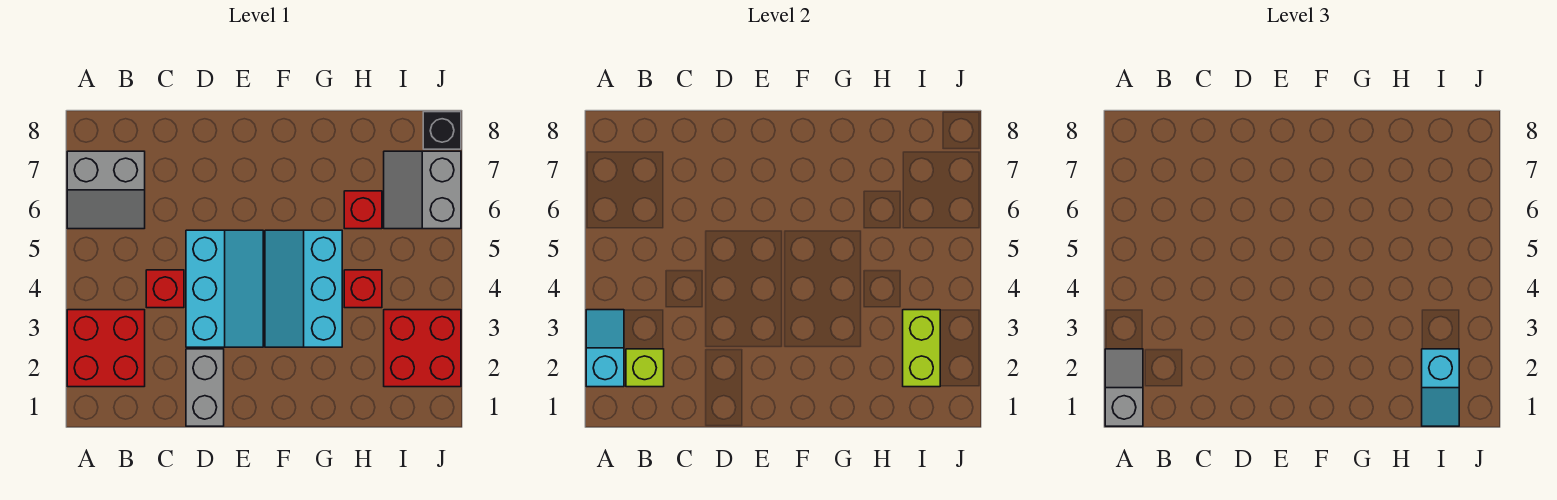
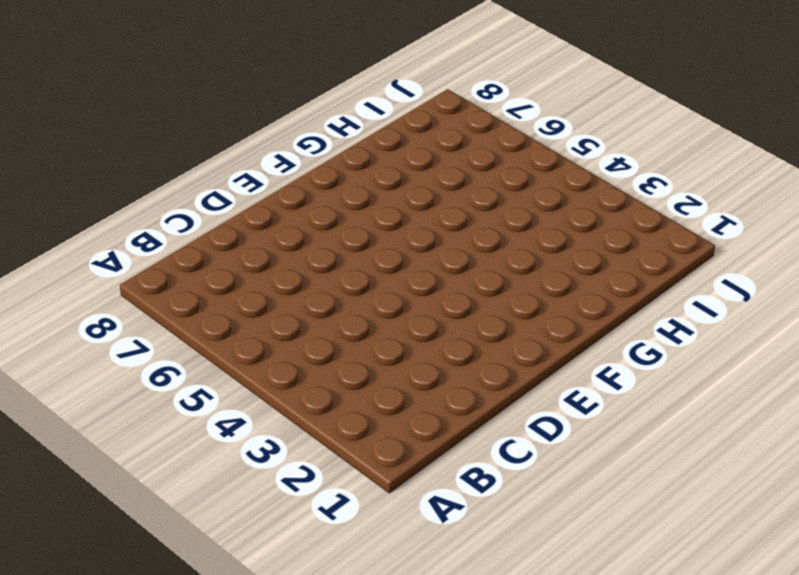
none -> red 2x2 brick [67,310,145,387]
none -> grey 2x2 slope [67,151,145,229]
none -> red 1x1 brick [146,270,184,308]

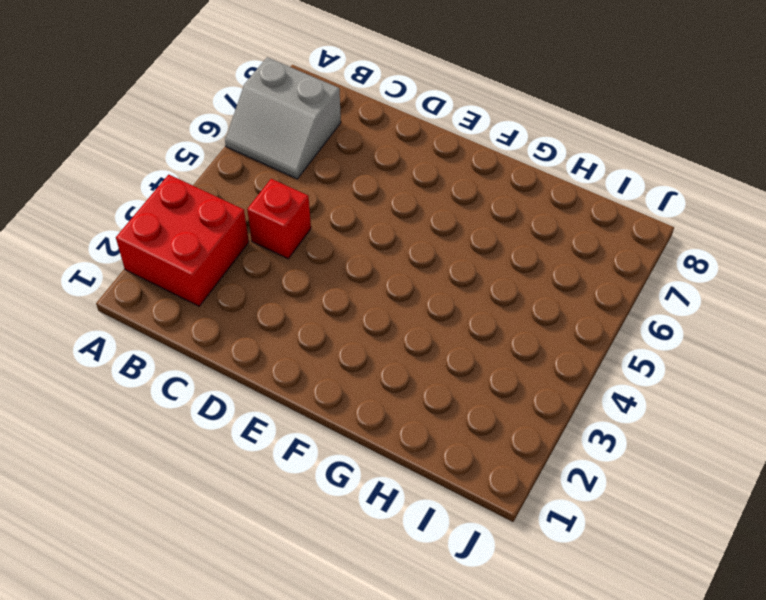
none -> grey 1x2 brick [186,349,224,426]
none -> cyan 2x3 slope [186,230,263,347]
none -> cyan 2x3 slope [265,230,342,347]

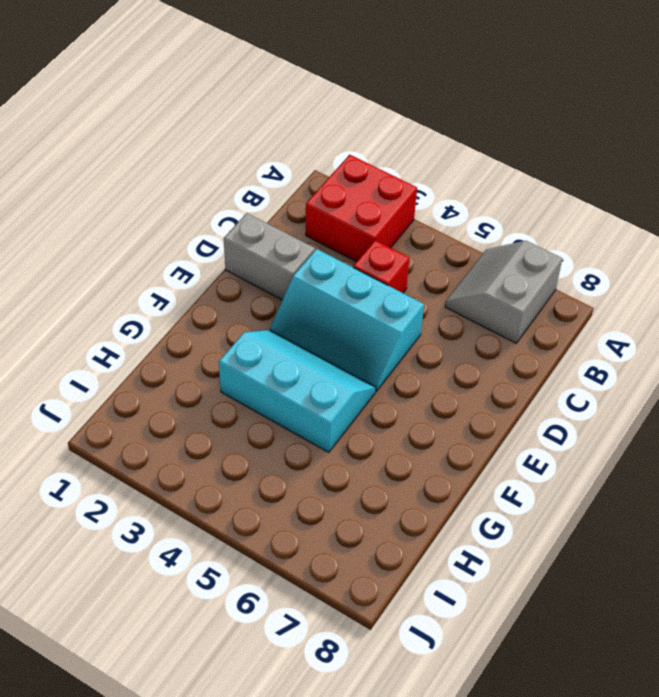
none -> red 1x1 brick [344,270,382,308]
none -> red 1x1 brick [344,191,382,229]
none -> red 2x2 brick [384,310,461,387]

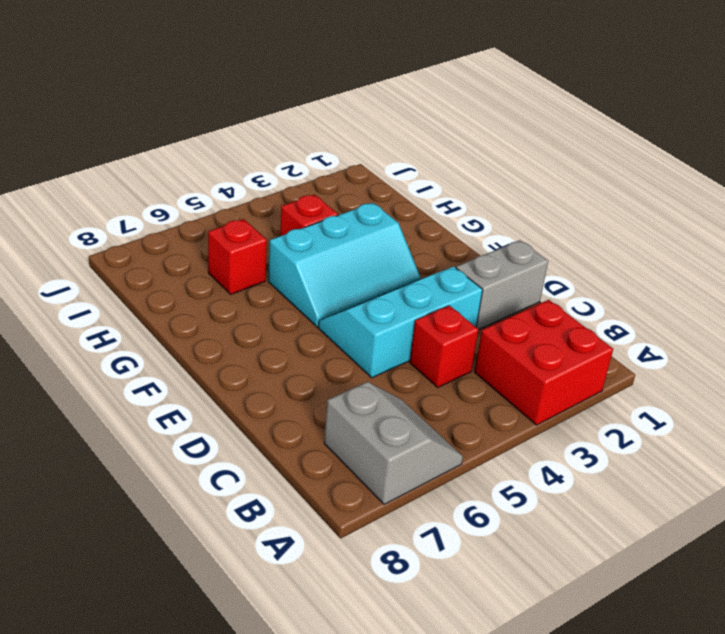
none -> red 2x2 brick [384,310,461,387]
none -> grey 2x2 slope [384,151,461,229]
none -> black 1x1 brick [423,112,461,149]

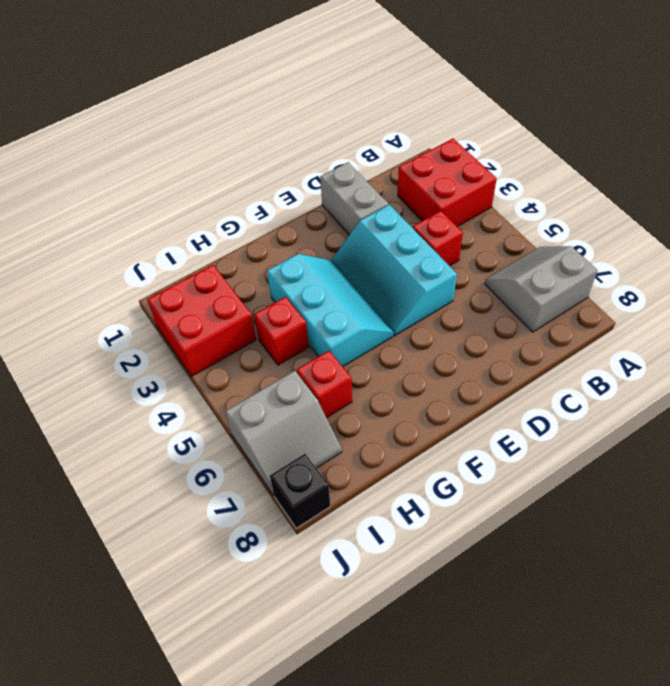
grey 2x2 slope [225,371,342,495] -> grey 2x2 slope turned to [384,151,461,229]
none -> cyan 1x2 slope [586,310,624,387]
none -> lime 1x1 brick [626,349,664,387]
none -> lime 1x2 brick [903,310,940,387]

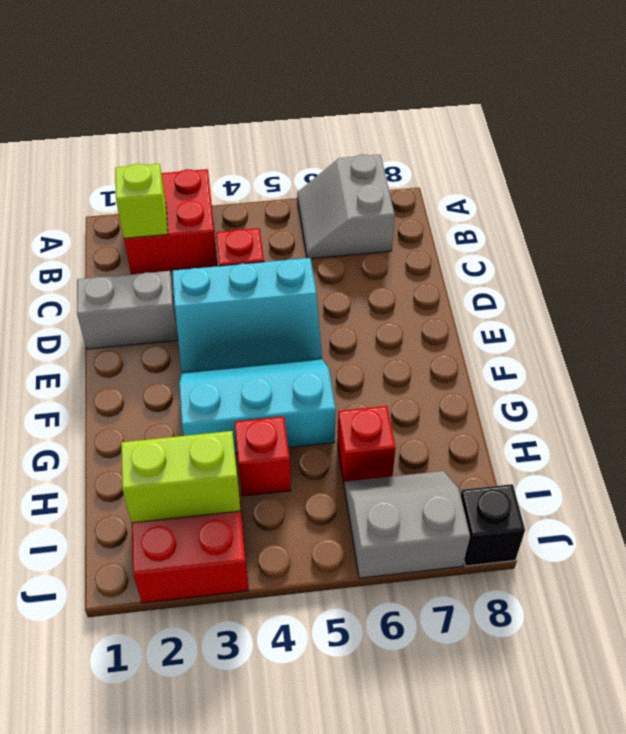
none -> cyan 1x2 slope [586,310,624,387]
none -> grey 1x2 slope [1105,349,1143,426]
none -> cyan 1x2 slope [1422,349,1459,426]

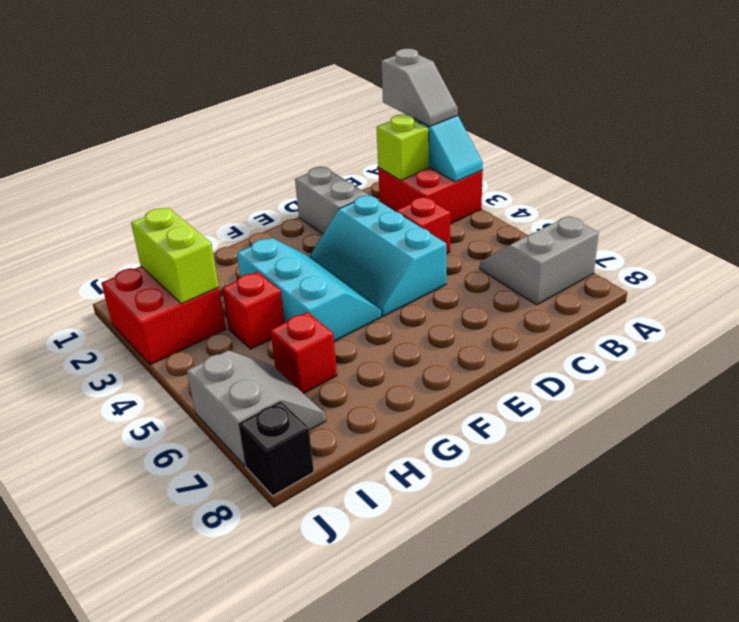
none -> cyan 1x2 slope [1422,349,1459,426]

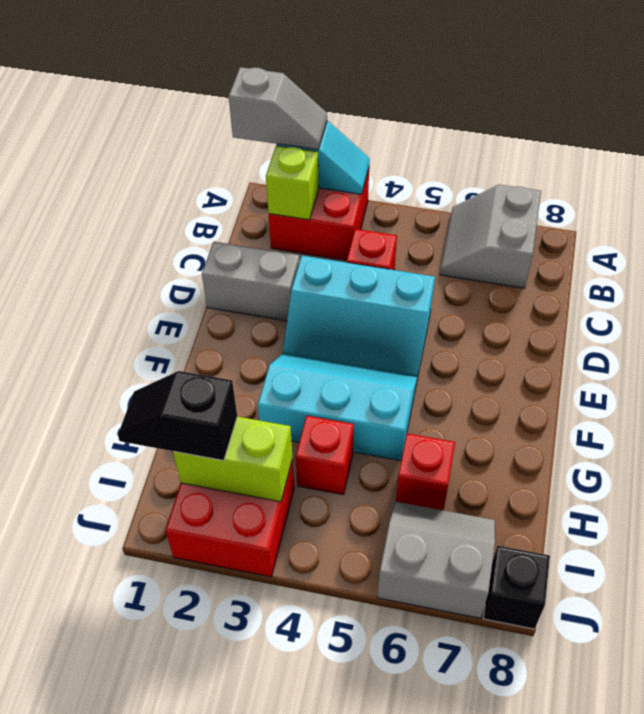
black 1x2 slope [118,371,237,461] -> cyan 1x2 slope [1422,349,1459,426]

